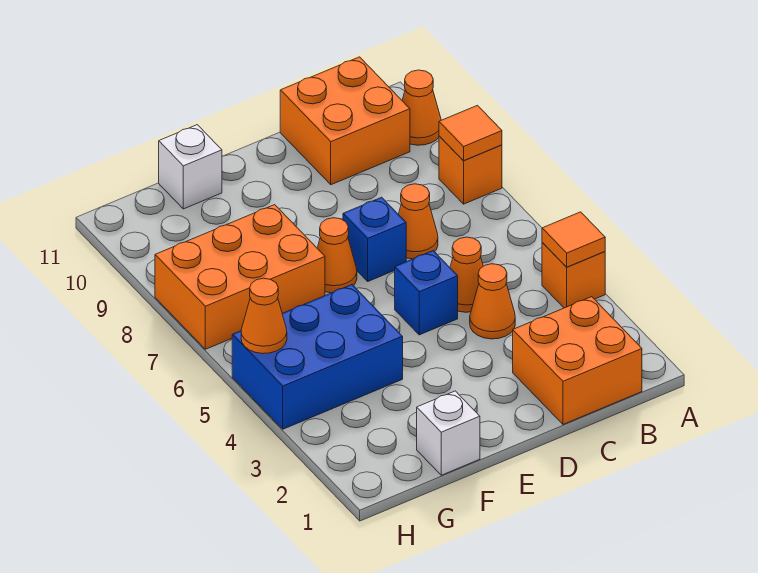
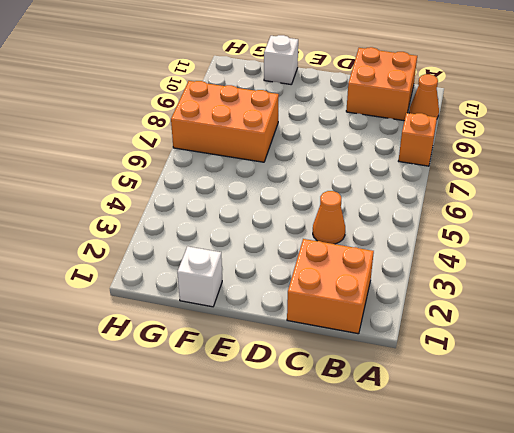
none -> orange 1x1 brick [542,243,605,308]
none -> orange 1x1 cone [450,237,483,312]
none -> orange 1x1 cone [398,184,438,259]

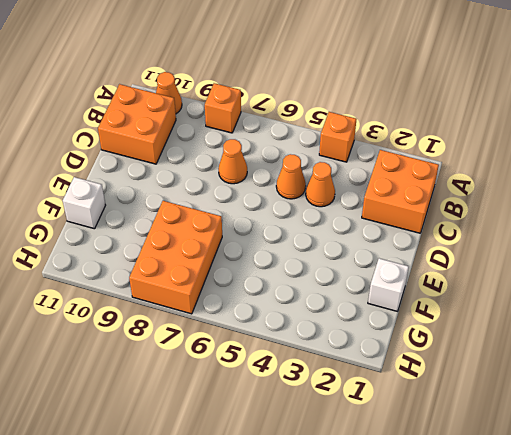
none -> blue 1x1 brick [395,251,458,335]
none -> blue 1x1 brick [343,197,406,281]
none -> orange 1x1 cone [317,218,357,293]

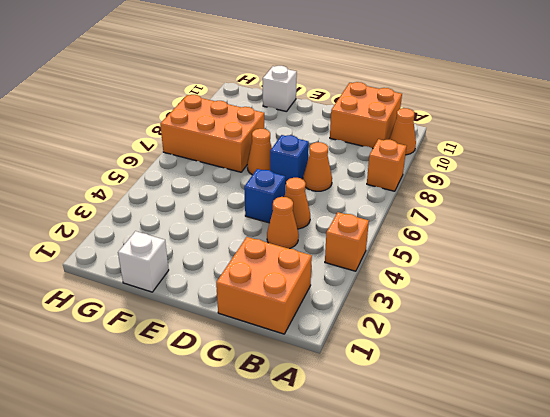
none -> blue 2x3 brick [232,285,403,429]
none -> orange 1x1 tile [542,212,605,267]
none -> orange 1x1 tile [439,105,502,160]

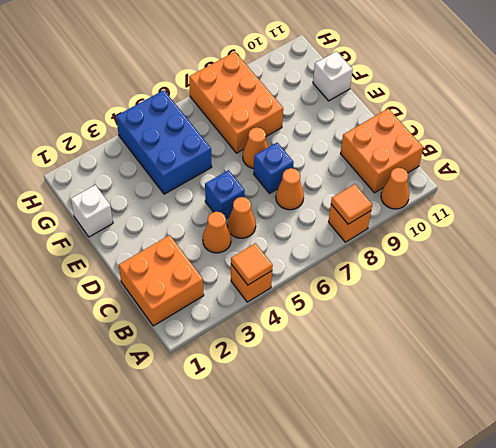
none -> orange 1x1 cone [241,278,287,354]

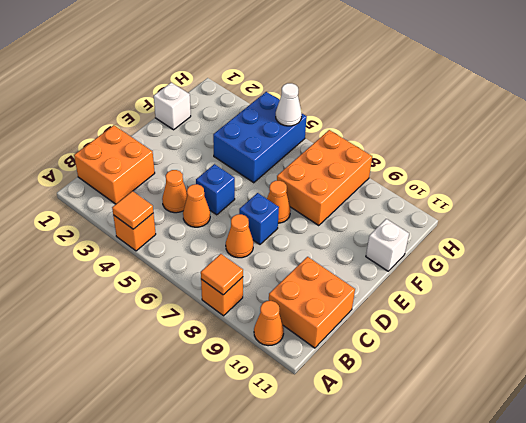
white 1x1 cone [276,83,302,126] -> orange 1x1 cone [241,278,287,354]

